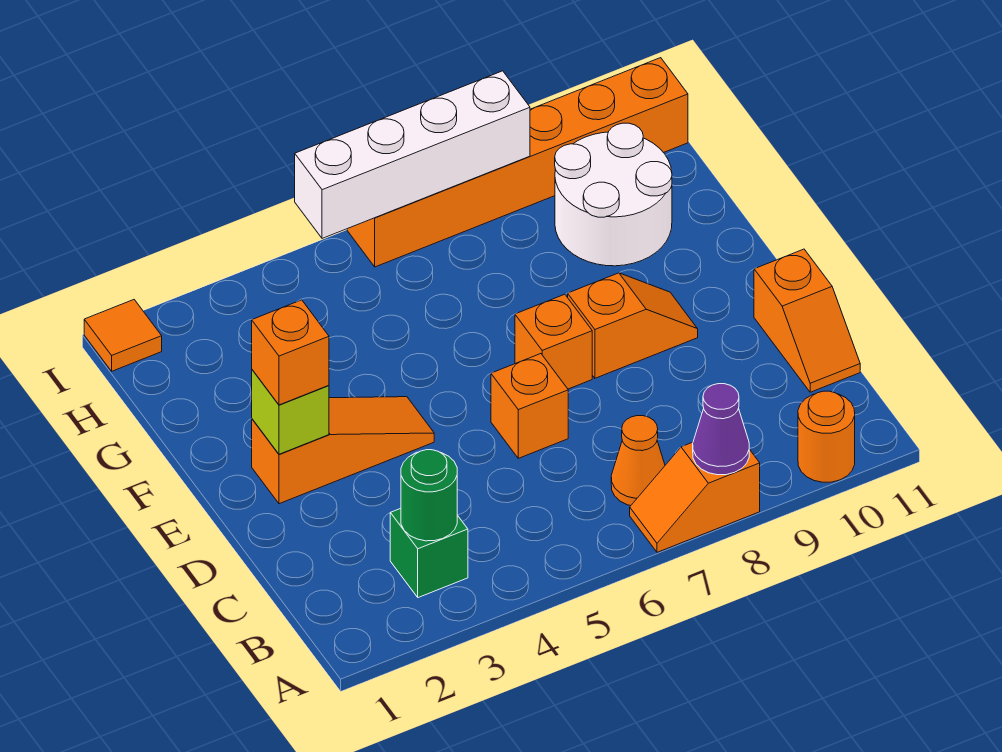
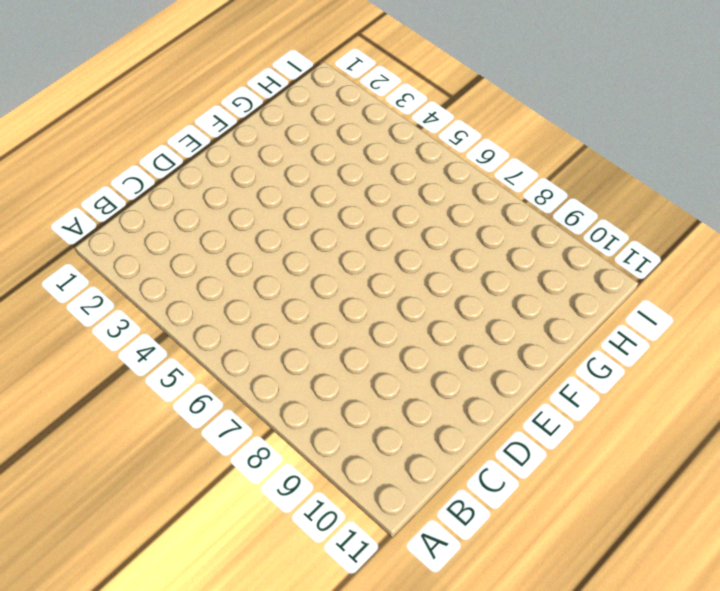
none -> orange 1x2 slope [630,442,760,552]
none -> orange 1x1 round brick [798,391,855,482]
none -> green 1x1 brick [390,509,468,598]

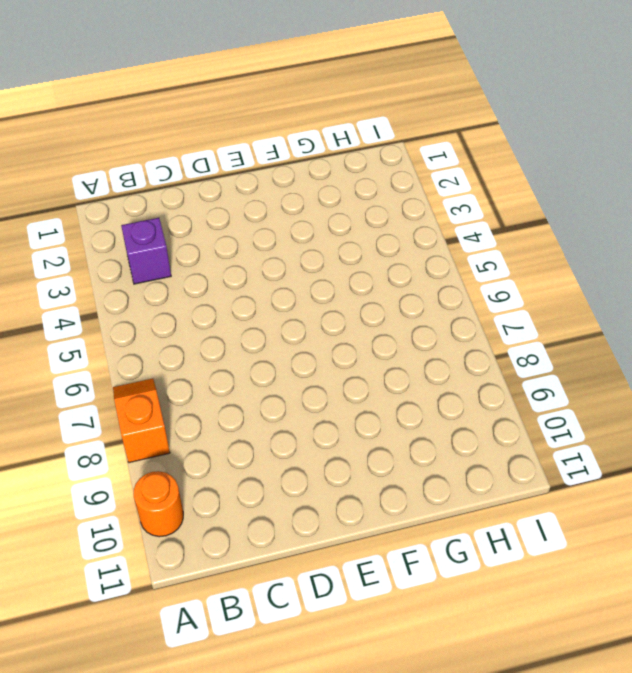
purple 1x1 brick [121,218,171,284] -> green 1x1 brick [390,509,468,598]
none -> orange 1x1 cone [611,416,665,506]
none -> orange 1x2 slope [754,249,860,392]
none -> orange 1x1 brick [491,354,568,458]

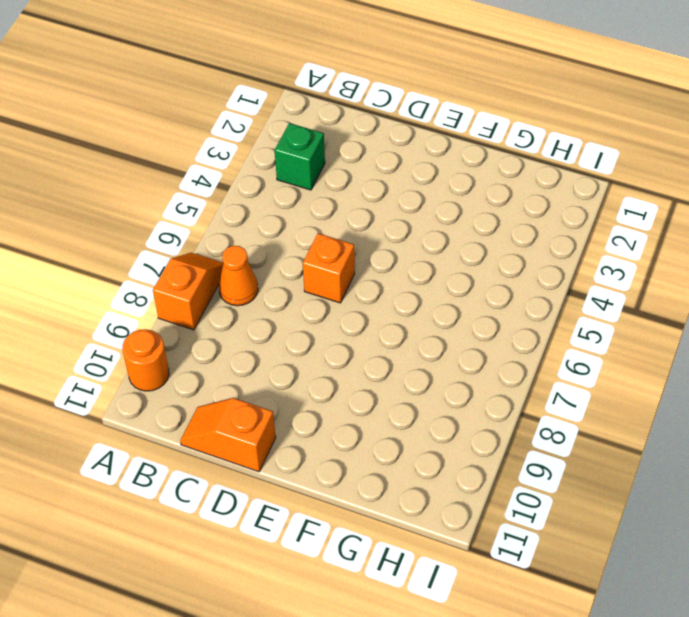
none -> orange 1x3 slope [252,397,434,504]
none -> orange 1x1 brick [515,294,592,389]
none -> orange 1x2 slope [568,273,698,378]

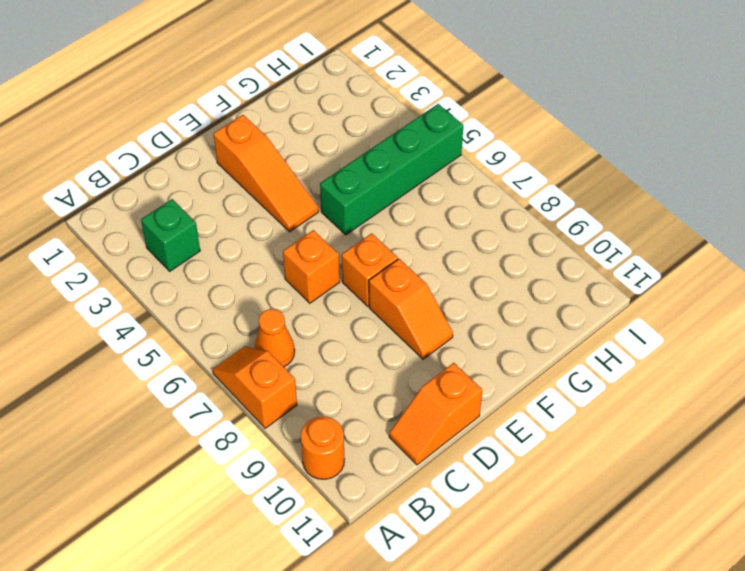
green 1x4 brick [320,104,463,235] -> none
none -> white 2x2 round brick [555,123,672,266]
none -> orange 1x1 tile [84,300,162,371]
none -> orange 1x6 brick [347,58,688,267]

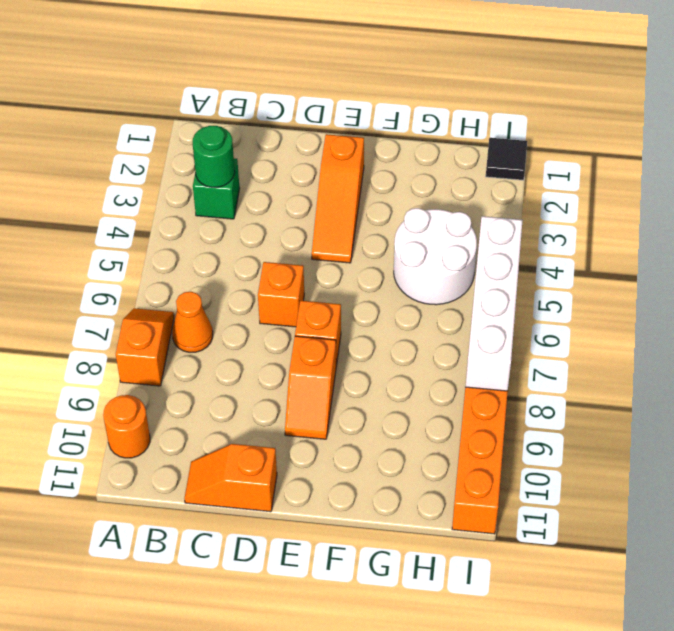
white 2x2 round brick [394,208,477,305] -> white 2x2 round brick moved to [555,123,672,266]
black 1x1 tile [486,138,527,180] -> orange 1x1 tile [84,300,162,371]
none -> purple 1x1 cone [693,384,749,475]
none -> lime 1x1 brick [252,370,329,454]
none -> orange 1x1 brick [252,300,329,405]

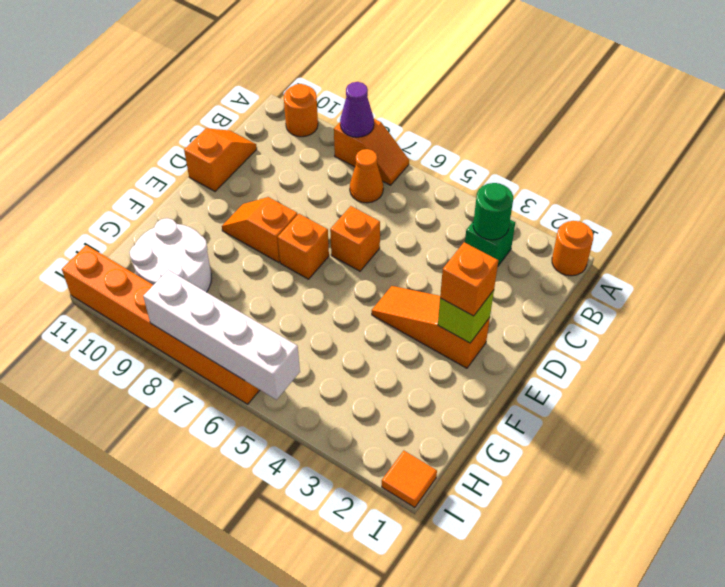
orange 1x1 round brick [552,221,593,276] -> none

